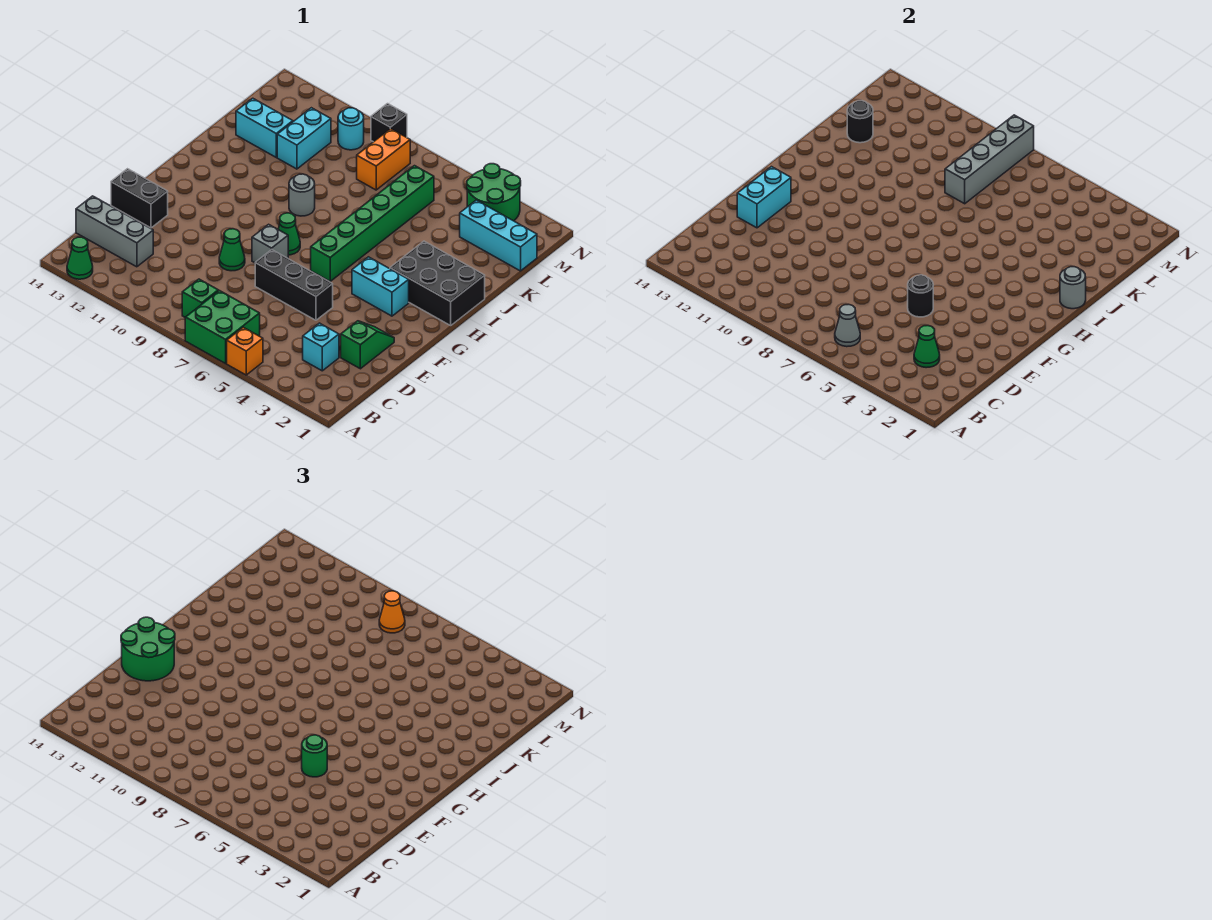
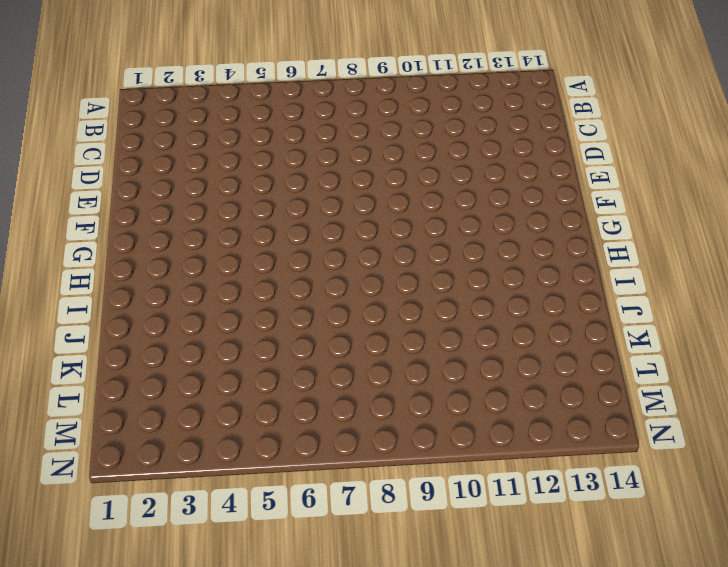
none -> orange 1x1 brick [227,327,263,375]
none -> green 2x2 brick [185,291,260,363]
none -> green 1x1 cone [67,237,93,279]
none -> green 1x1 brick [182,279,218,317]

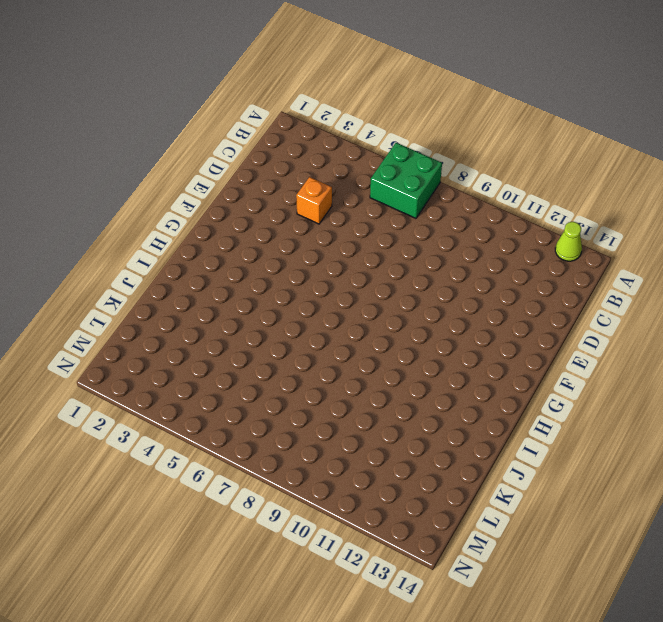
lime 1x1 cone [555,222,582,261] -> green 1x1 cone [67,237,93,279]
orange 1x1 brick [296,177,332,224] -> orange 1x1 brick moved to [227,327,263,375]
none -> green 1x1 brick [182,279,218,317]
none -> cyan 1x1 brick [303,323,339,371]
none -> grey 1x3 brick [76,196,153,267]
none -> green 1x2 slope [341,321,394,369]

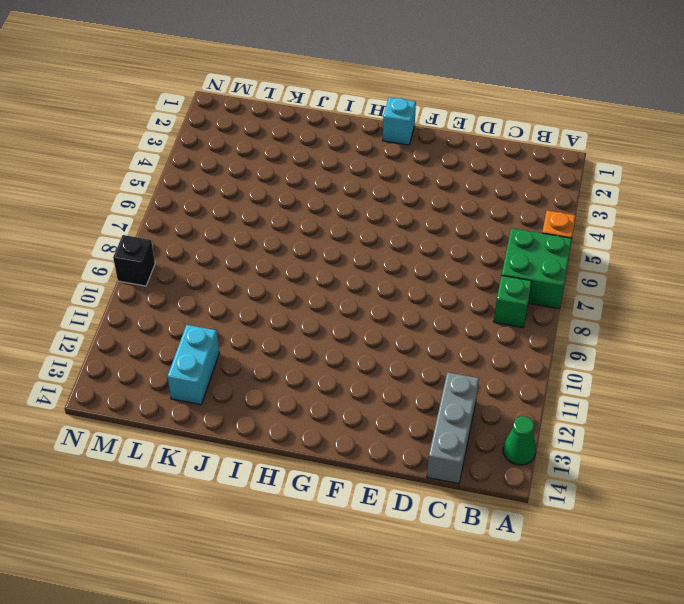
cyan 1x1 brick [383,97,416,145] -> cyan 1x1 brick moved to [303,323,339,371]
none -> green 1x2 slope [341,321,394,369]
none -> black 1x3 brick [255,250,333,320]
none -> green 1x1 cone [219,229,245,271]
none -> black 1x2 brick [111,169,168,228]

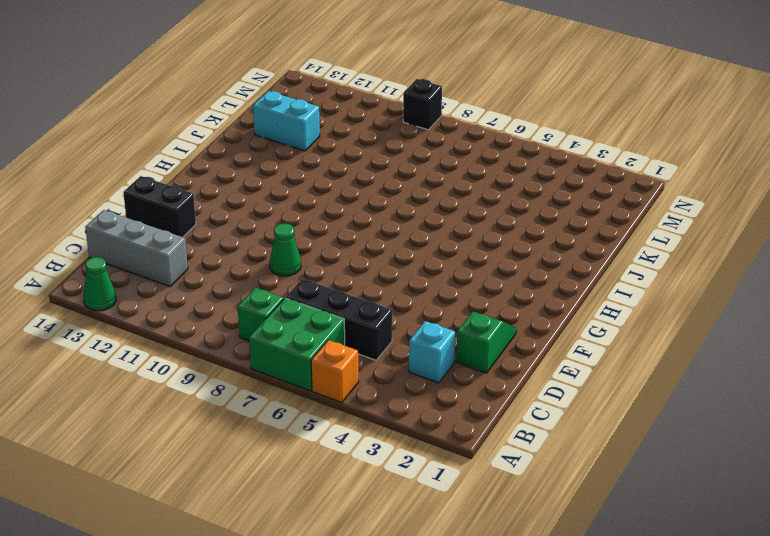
black 1x3 brick [286,279,392,360] -> black 1x3 brick moved to [255,250,333,320]
none -> grey 1x1 brick [252,224,288,263]
none -> cyan 1x2 brick [352,257,409,316]
none -> green 1x6 brick [311,166,434,281]
none -> green 1x1 cone [278,213,300,255]

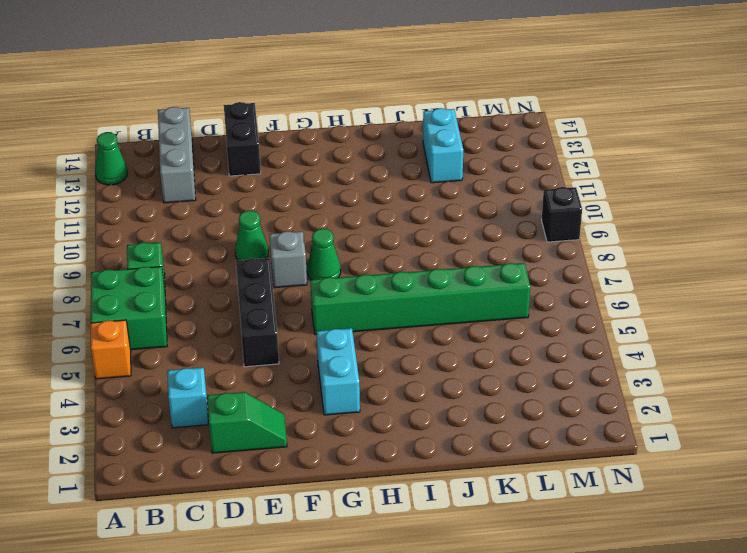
none -> black 2x3 brick [390,241,485,325]
none -> grey 1x1 round brick [289,174,315,216]
none -> cyan 1x2 brick [277,108,331,169]
none -> cyan 1x3 brick [460,200,537,271]

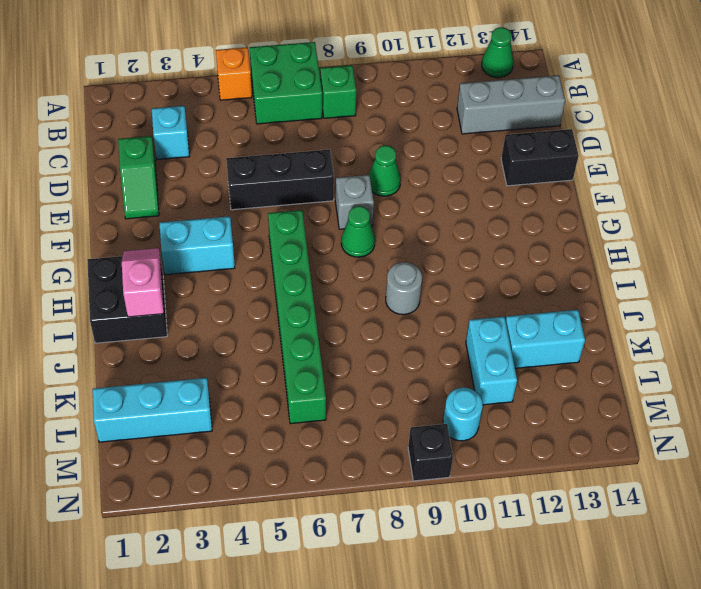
black 2x2 brick [87,256,167,343] -> black 2x3 brick [390,241,485,325]
pink 1x2 slope [122,248,164,317] -> none
none -> orange 1x2 brick [357,129,410,190]
none -> green 2x2 round brick [467,164,521,221]
none -> grey 1x1 cone [835,304,860,347]
none -> green 1x1 cone [914,325,940,368]

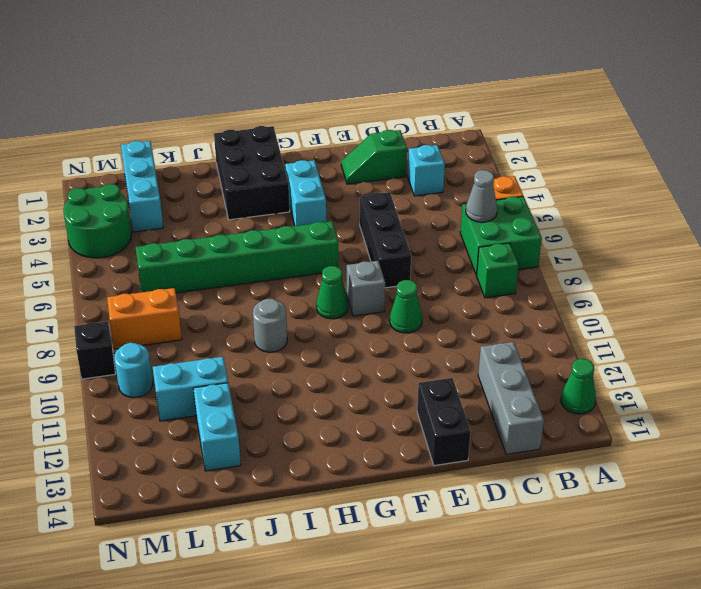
none -> green 1x1 cone [914,325,940,368]
none -> black 1x1 round brick [908,275,933,317]
none -> cyan 1x2 brick [737,167,791,228]
none -> grey 1x1 round brick [1060,267,1086,309]

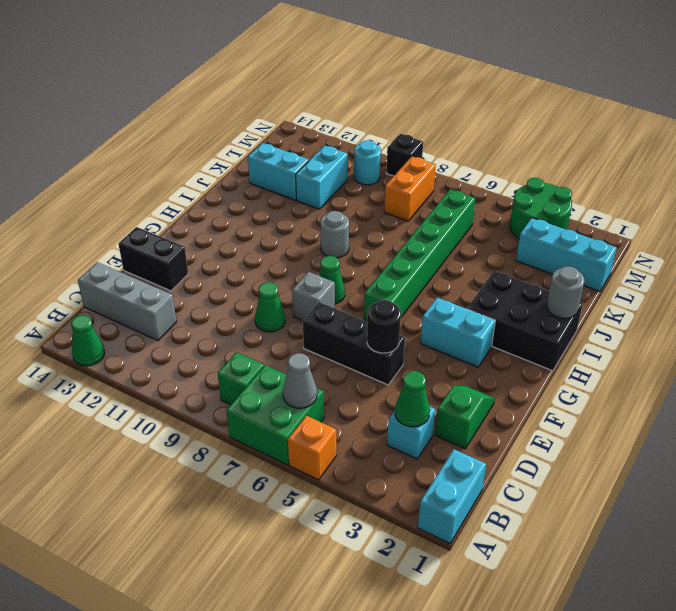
cyan 1x2 brick [418,449,486,543] -> cyan 1x2 brick moved to [737,167,791,228]
none -> grey 1x4 brick [945,115,1034,204]
none -> black 1x1 round brick [847,101,873,143]
none -> green 1x1 round brick [302,735,327,777]
none -> green 2x2 round brick [121,617,175,681]

